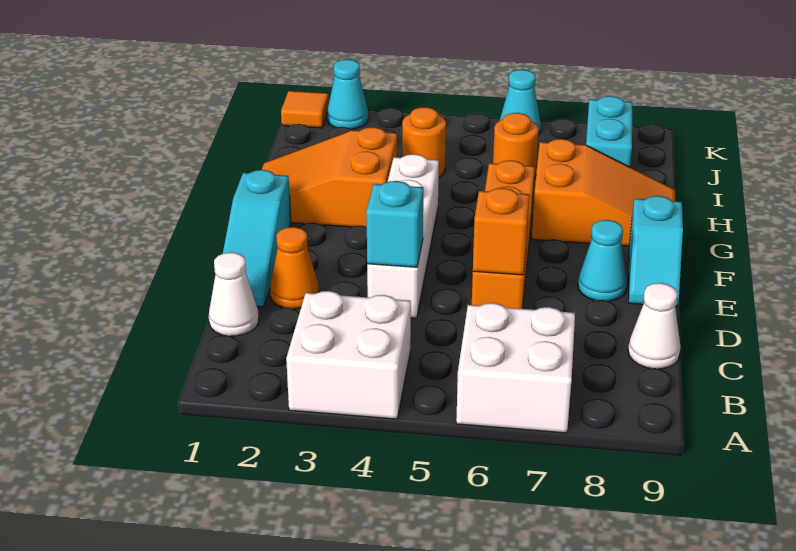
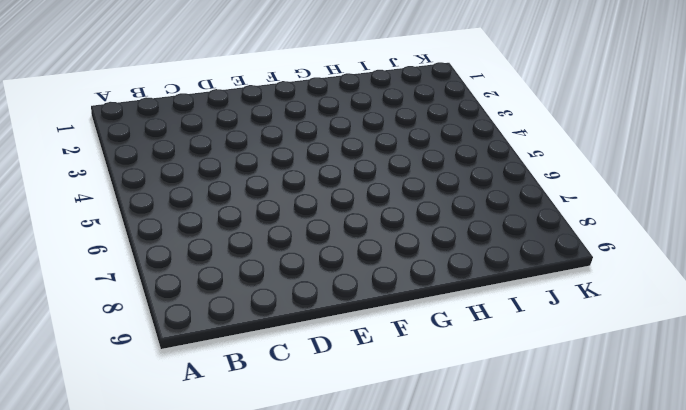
none -> white 2x2 brick [286,291,411,419]
none -> white 2x2 brick [456,303,575,433]
none -> white 1x1 cone [209,252,259,336]

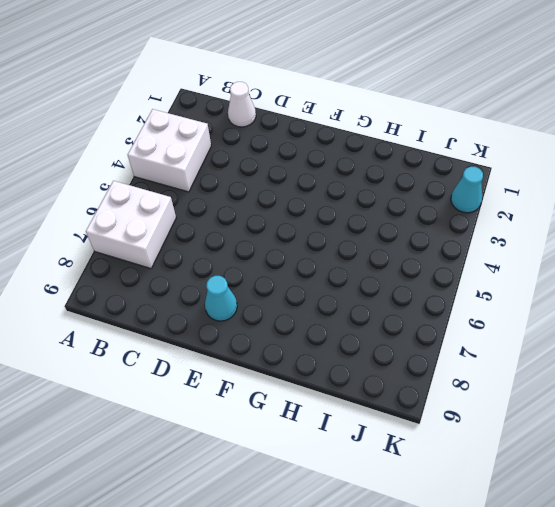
none -> white 1x1 cone [628,283,681,369]
none -> cyan 1x3 slope [223,170,291,307]
none -> orange 1x1 cone [270,227,319,309]

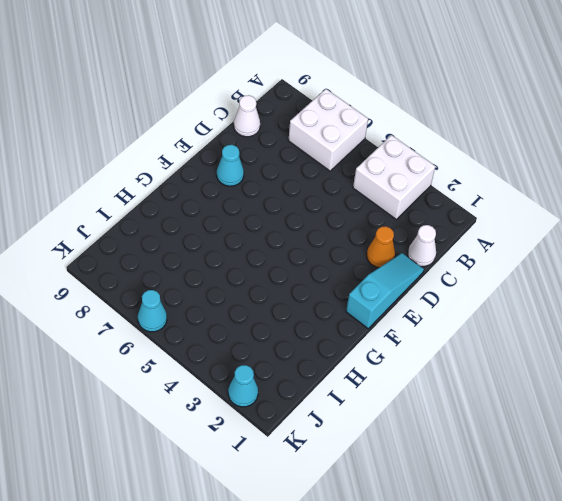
none -> white 1x4 brick [367,154,439,318]
none -> orange 1x4 brick [472,160,535,309]
none -> cyan 1x2 slope [629,196,683,307]

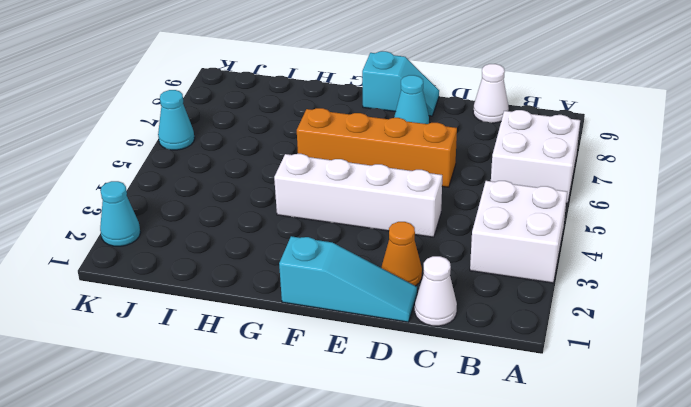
none -> orange 2x3 slope [262,127,397,227]
none -> orange 2x3 slope [532,139,676,246]
none -> orange 1x1 round brick [402,107,446,177]

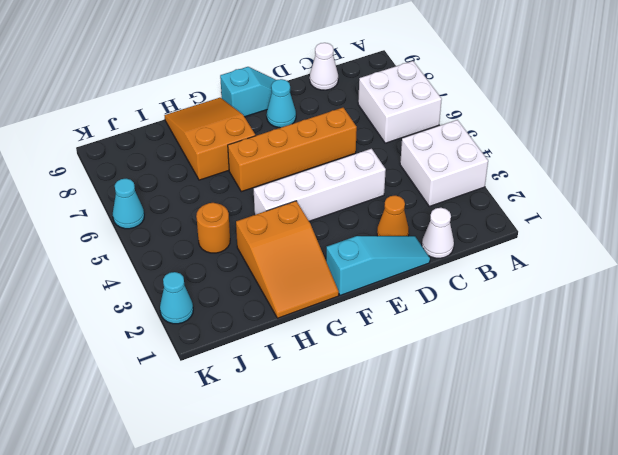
none -> orange 1x1 round brick [493,113,539,180]
none -> cyan 1x2 brick [586,96,632,167]
none -> orange 1x1 tile [281,91,329,128]

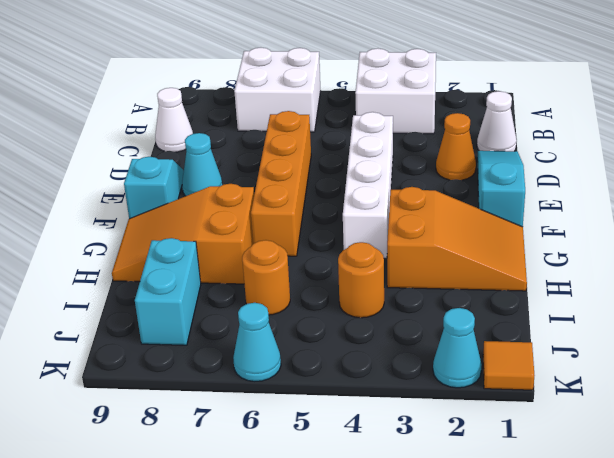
none -> cyan 1x1 brick [366,181,423,267]
none -> orange 1x1 brick [473,188,529,275]

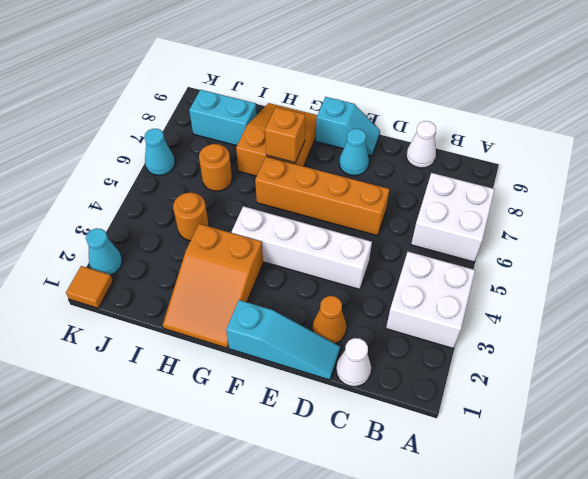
orange 1x1 brick [265,107,305,163] -> orange 1x1 brick moved to [473,188,529,275]
none -> cyan 1x1 brick [366,181,423,267]

